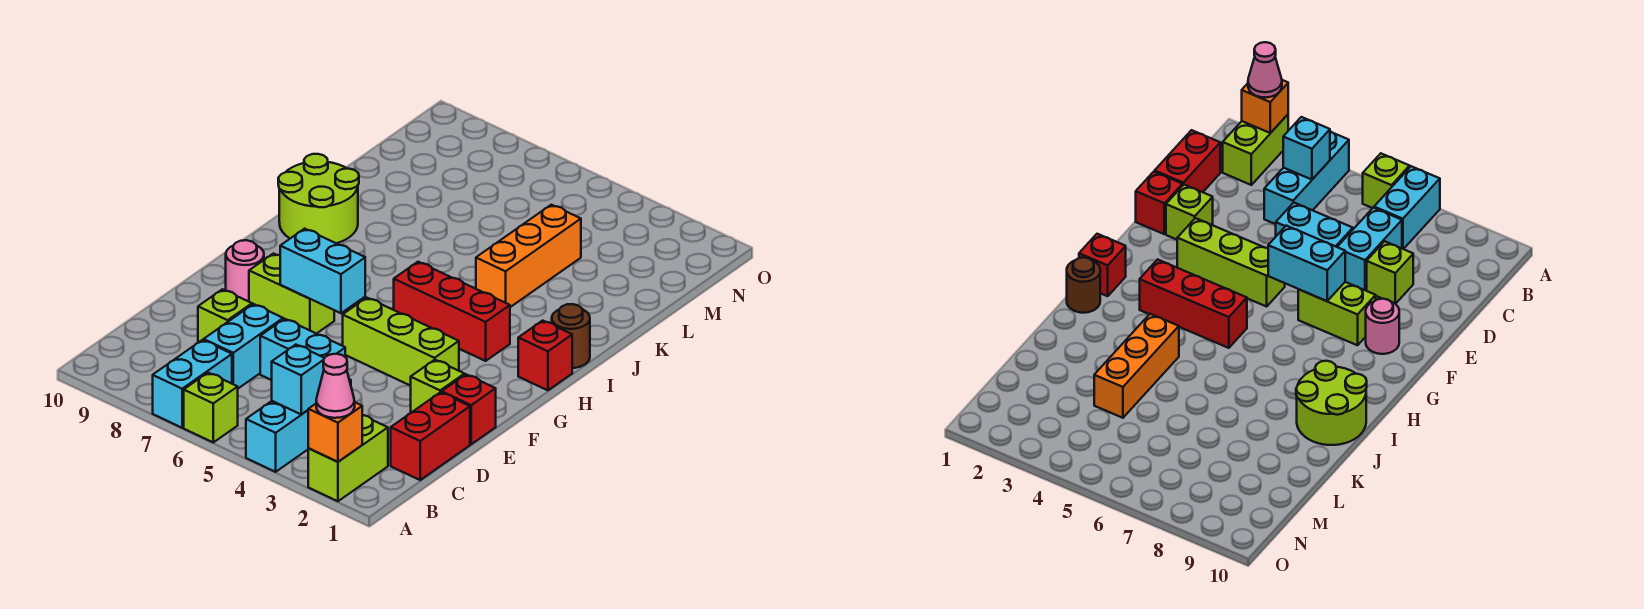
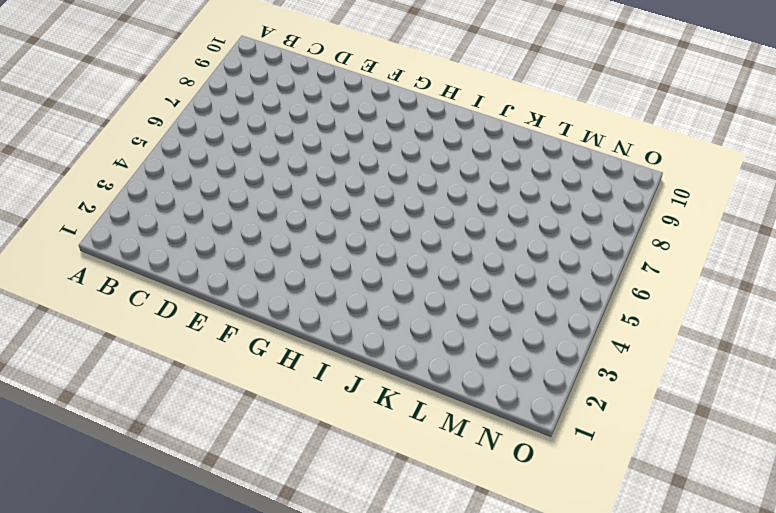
none -> lime 1x2 brick [308,415,388,501]
none -> cyan 1x3 brick [246,379,351,472]
none -> lime 1x1 brick [184,373,238,442]

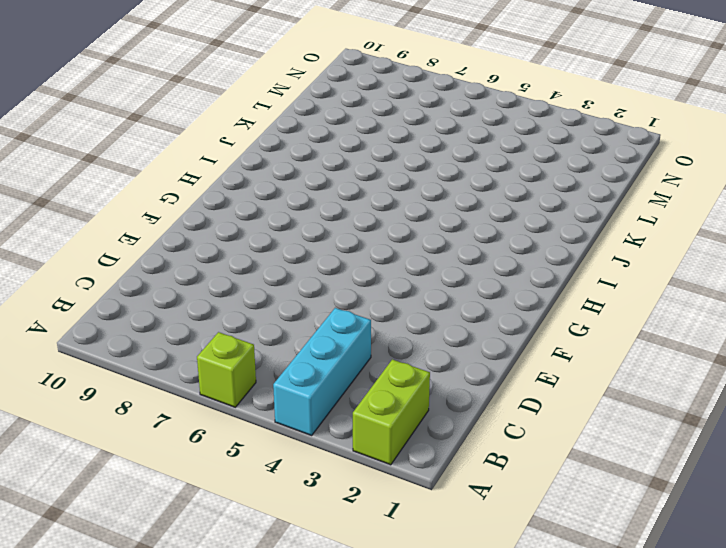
none -> cyan 1x2 brick [153,340,232,428]
none -> red 1x2 brick [391,392,470,480]
none -> cyan 1x2 brick [204,304,283,388]

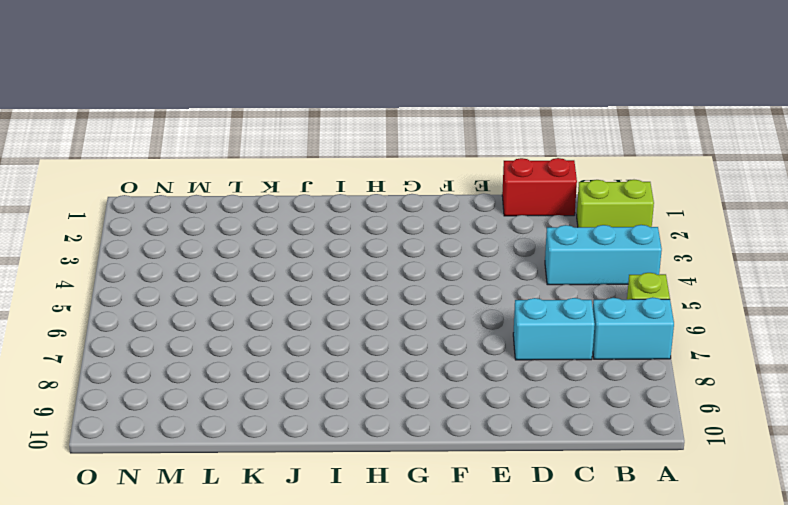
none -> cyan 1x2 brick [260,319,345,380]
none -> lime 1x1 brick [198,289,252,343]
none -> red 1x1 brick [442,374,496,444]

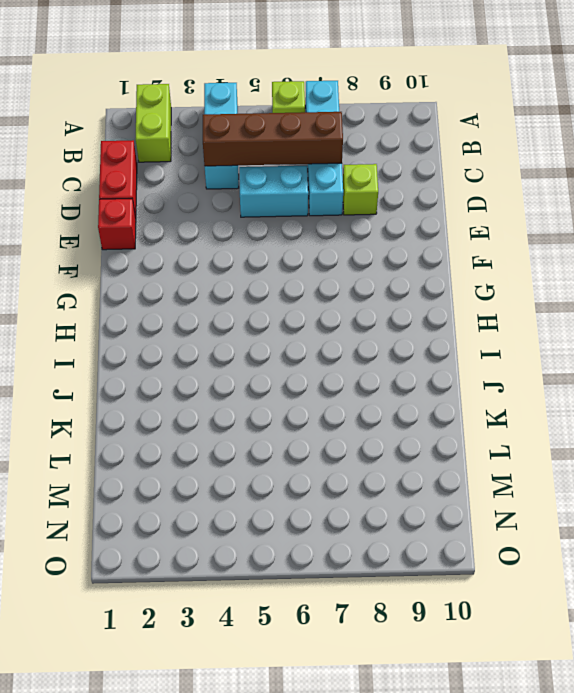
brown 1x4 brick [203,112,343,166] -> none
none -> lime 1x1 brick [411,360,465,413]
none -> lime 1x3 brick [343,298,459,386]
none -> lime 1x2 brick [249,254,334,334]

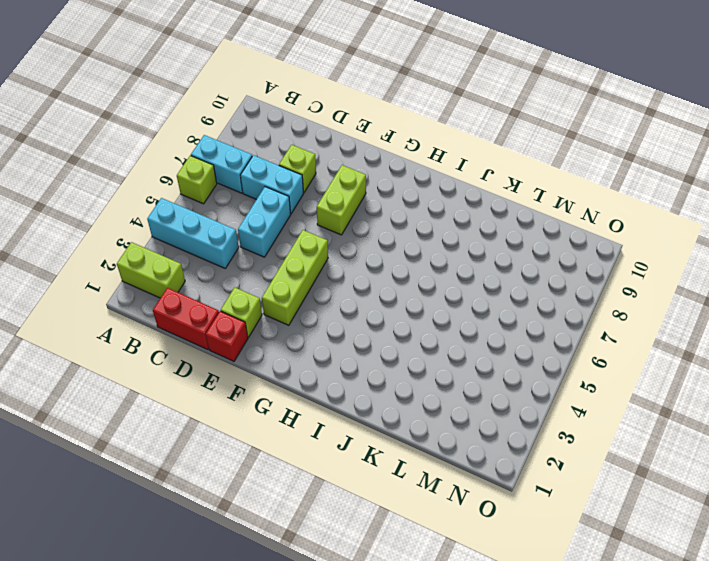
none -> pink 1x1 round brick [226,240,264,302]
none -> red 1x1 brick [518,321,572,390]
none -> red 1x3 brick [394,262,510,361]

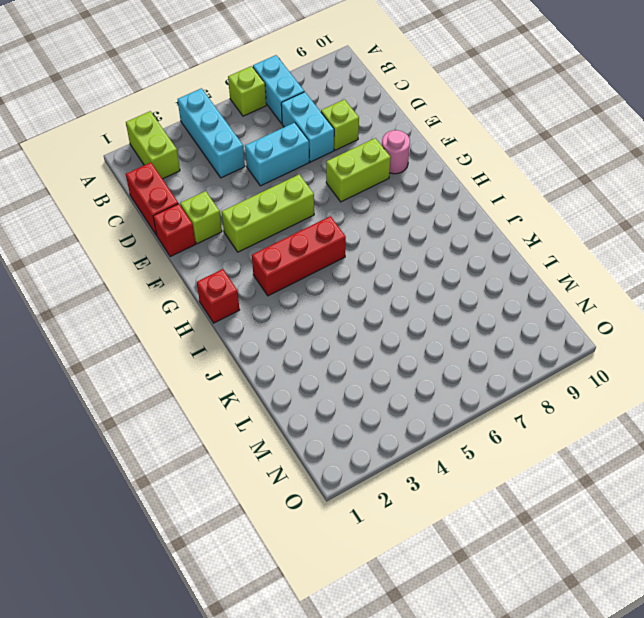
none -> brown 1x1 round brick [552,304,590,368]
none -> lime 2x2 round brick [278,154,359,243]
none -> orange 1x3 brick [476,205,581,307]

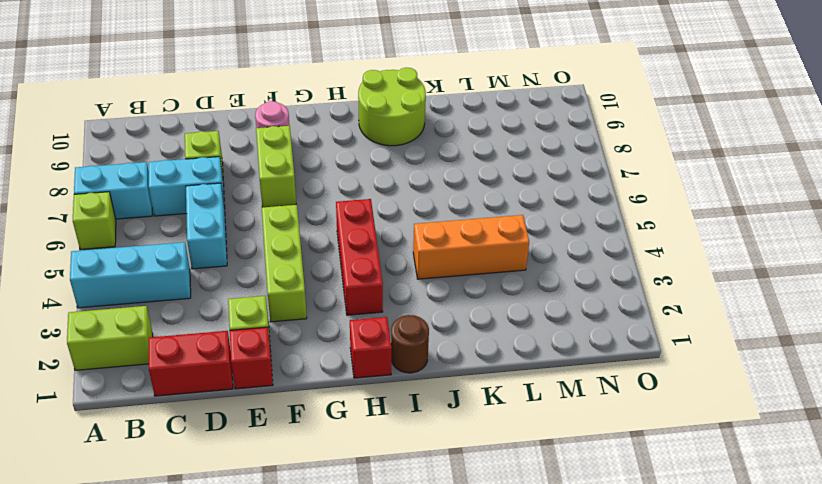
none -> orange 1x1 brick [308,403,362,462]
none -> cyan 1x1 brick [272,345,324,414]
none -> cyan 1x2 brick [280,229,365,313]

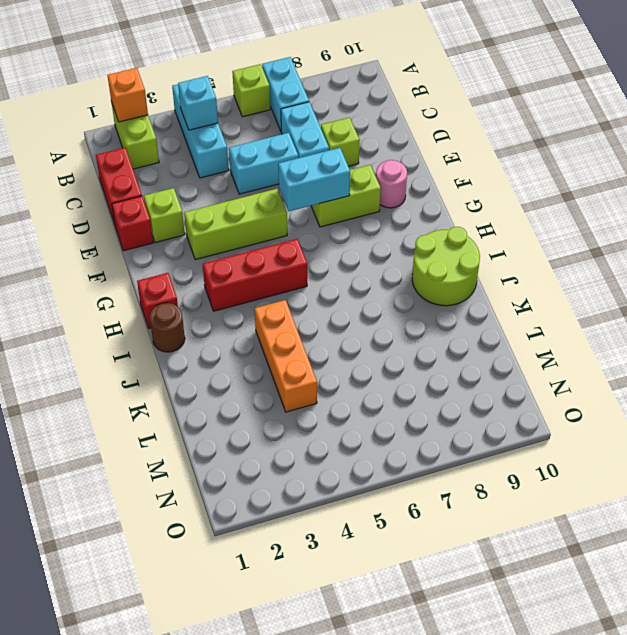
none -> pink 1x1 cone [316,354,355,418]

